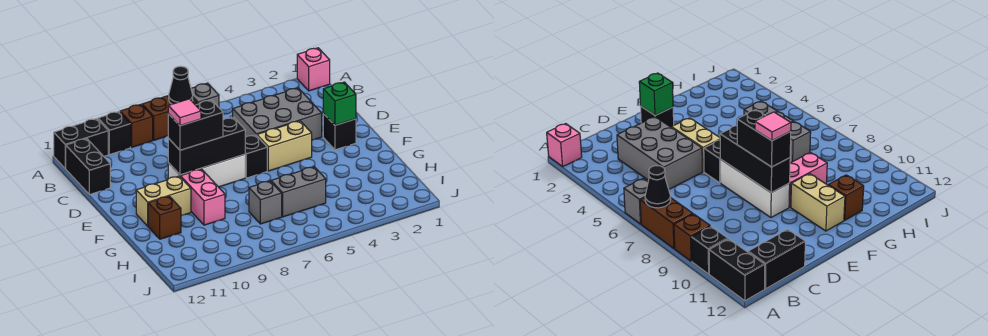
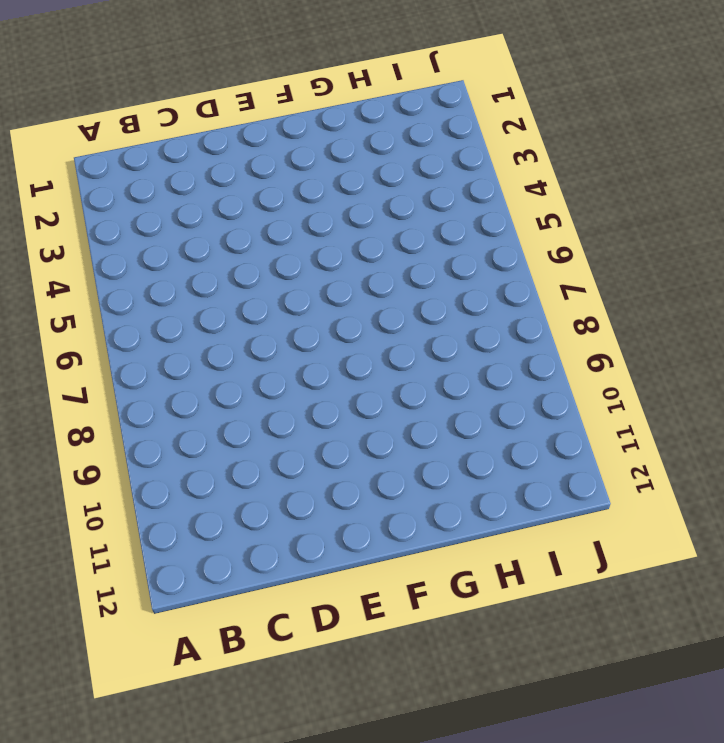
none -> pink 1x1 brick [297,48,330,91]
none -> grey 1x1 brick [191,83,219,107]
none -> brown 1x2 brick [142,96,197,140]

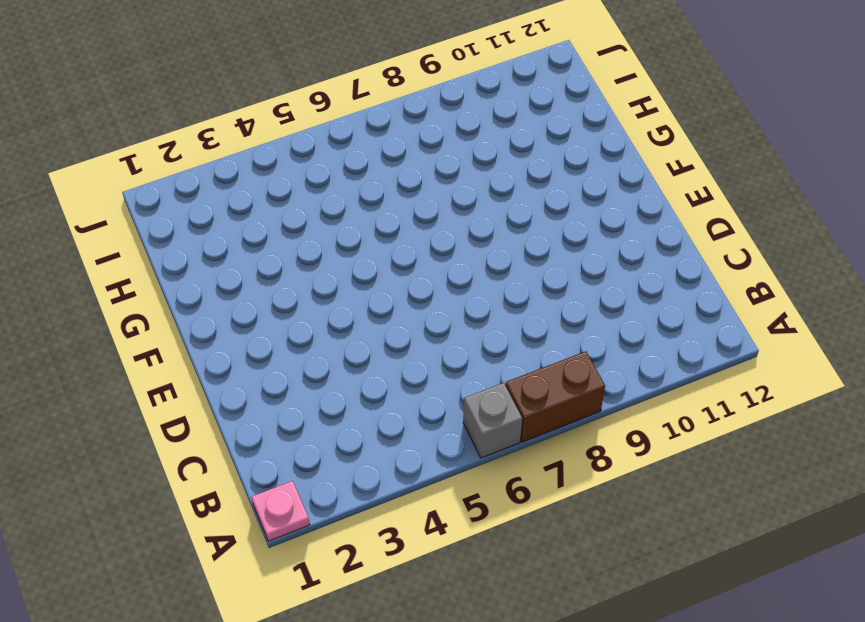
pink 1x1 plate [252,481,310,541] -> pink 1x1 brick [297,48,330,91]
none -> brown 1x1 brick [120,104,153,147]
none -> black 1x1 brick [98,111,131,155]
none -> black 1x2 brick [54,119,108,168]

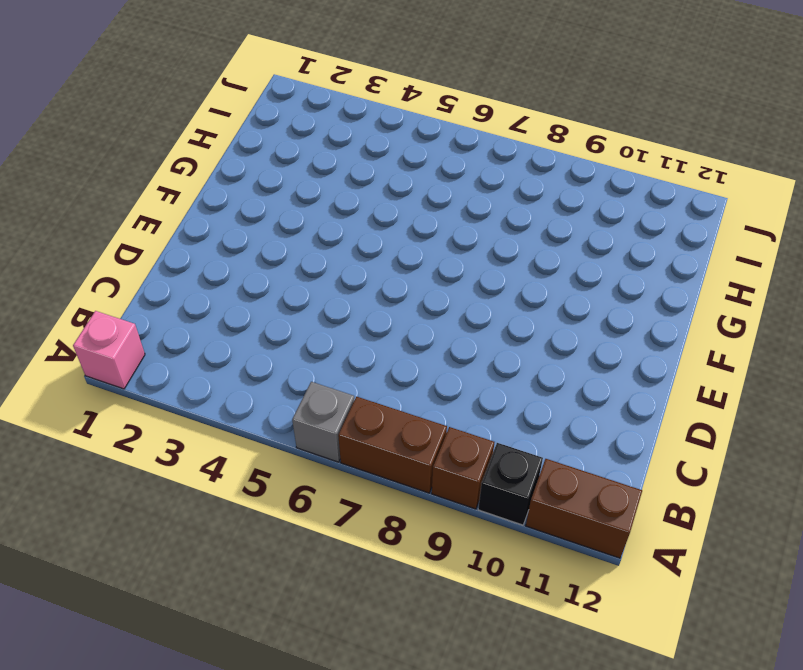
brown 1x2 brick [526,459,642,558] -> black 1x2 brick [54,119,108,168]
none -> black 1x2 brick [65,139,110,195]
none -> grey 2x3 brick [233,88,322,140]
none -> black 1x1 brick [323,113,356,150]

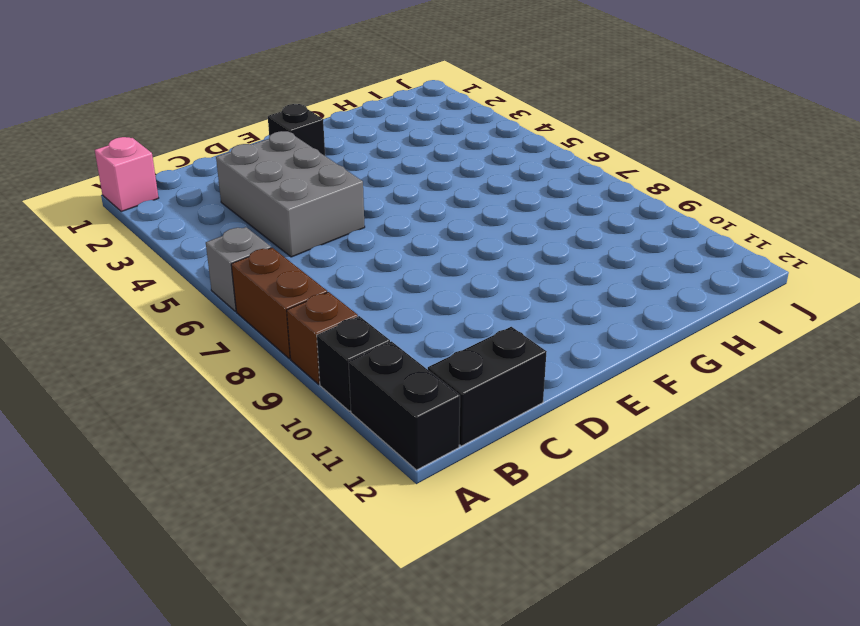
none -> tan 1x2 brick [257,121,312,171]
none -> black 1x1 brick [245,135,267,178]
none -> white 1x3 brick [168,154,245,187]

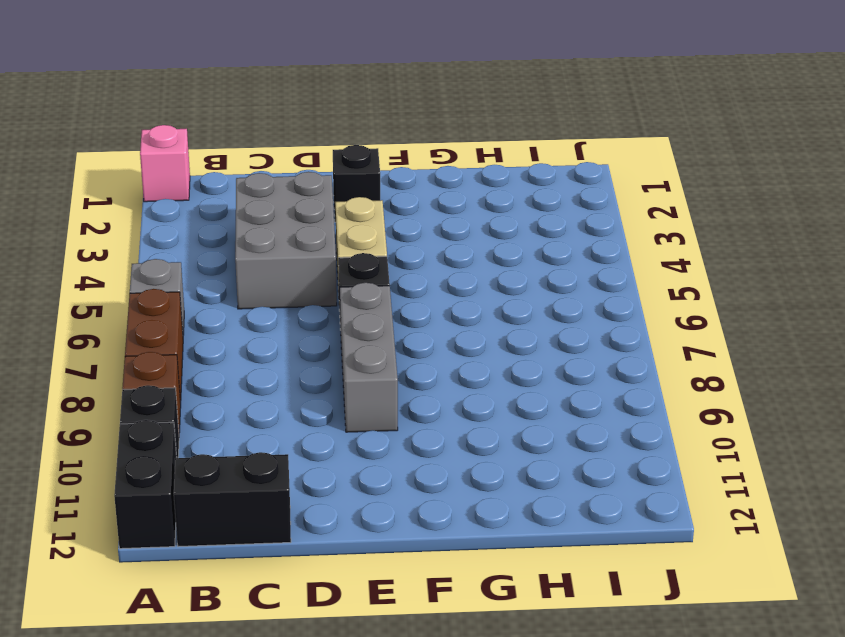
grey 1x3 brick [340,283,398,432] -> white 1x3 brick [168,154,245,187]
none -> pink 1x2 brick [181,169,225,225]
none -> tan 1x2 brick [136,176,191,226]
none -> brown 1x1 brick [148,196,181,239]

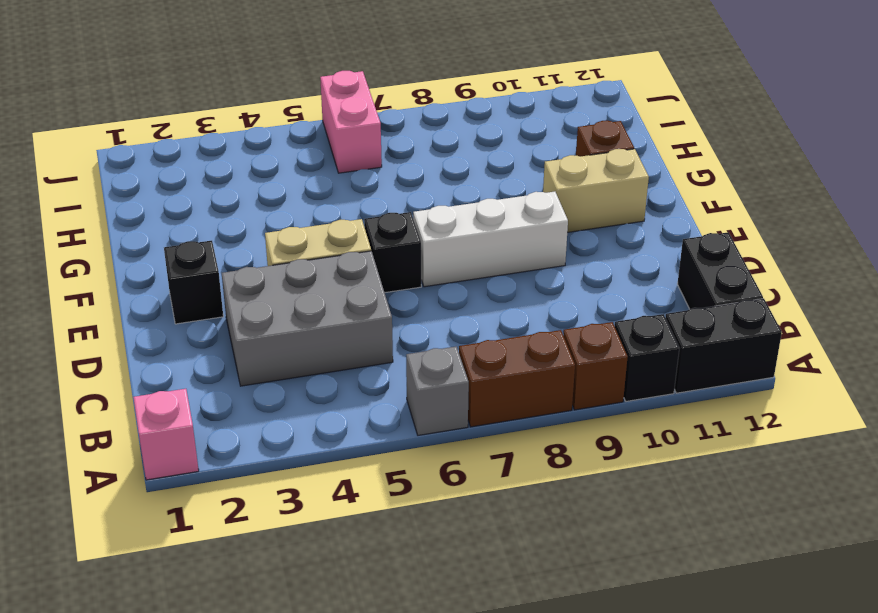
pink 1x2 brick [320,71,382,173] -> pink 1x2 brick moved to [181,169,225,225]
none -> grey 1x2 brick [271,167,326,217]
none -> grey 1x1 brick [249,181,282,224]
none -> black 1x1 cone [169,66,193,104]

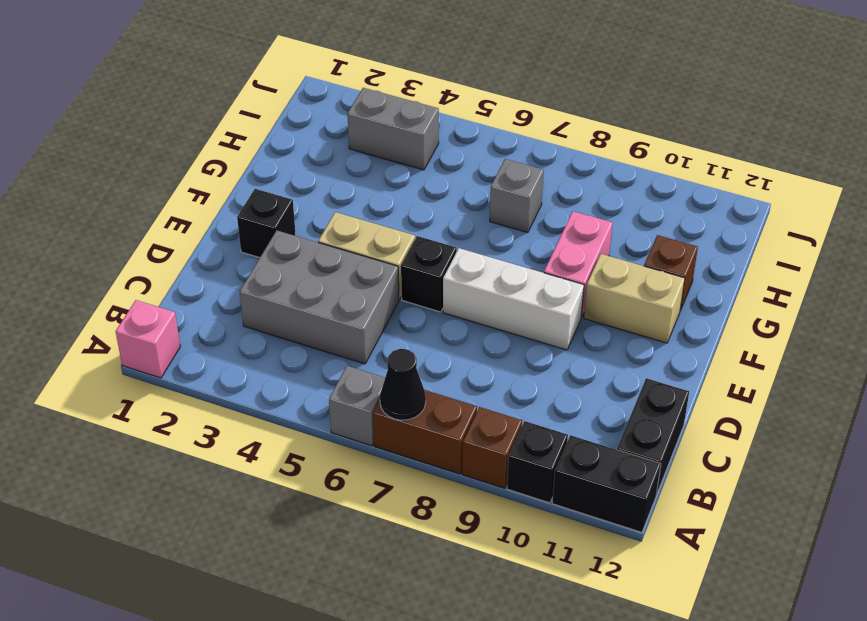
grey 1x2 brick [347,88,439,170] -> grey 1x2 brick moved to [271,167,326,217]
none -> green 1x1 brick [323,82,356,125]
none -> black 1x3 brick [168,117,245,175]
none -> black 1x2 brick [168,100,223,150]

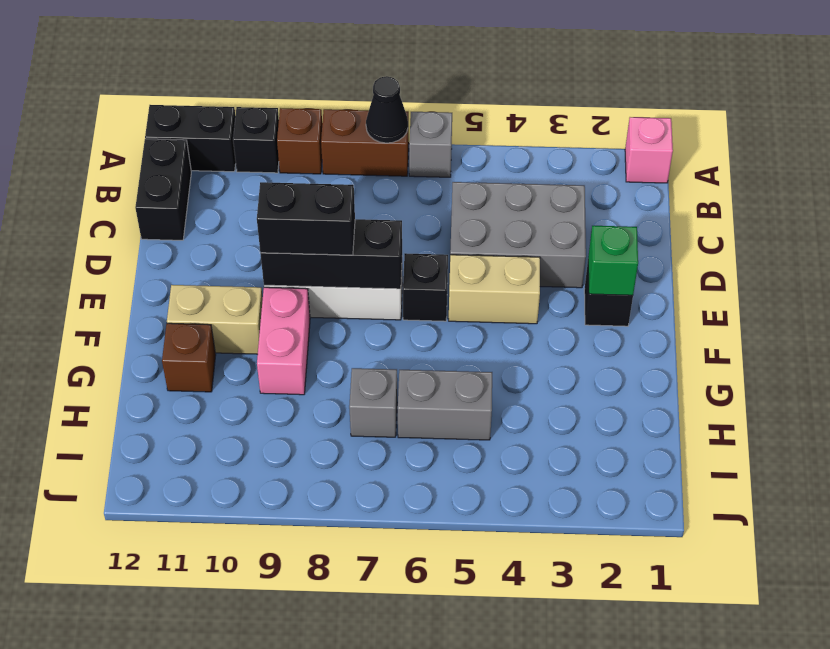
none -> pink 1x1 tile [168,99,201,126]

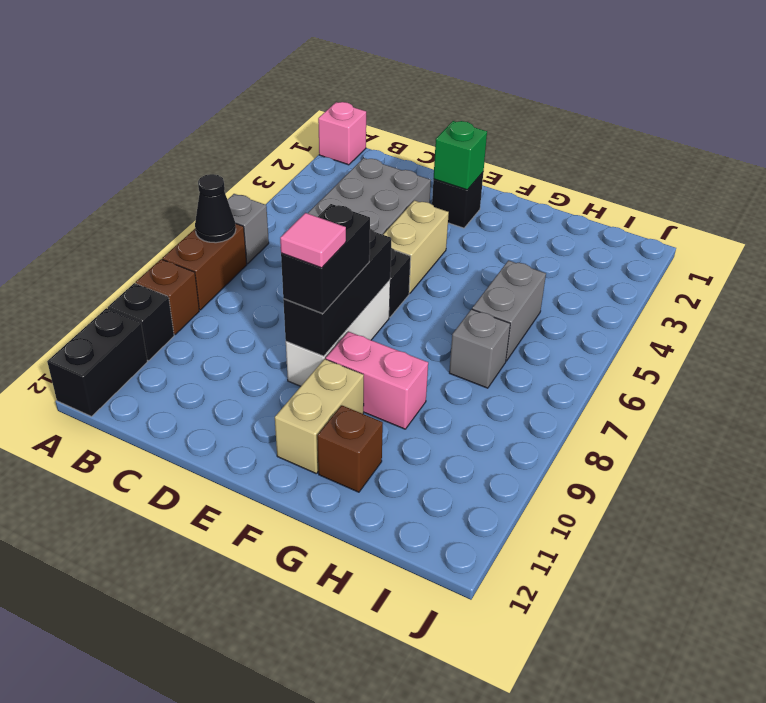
none -> black 1x2 brick [65,139,110,195]

